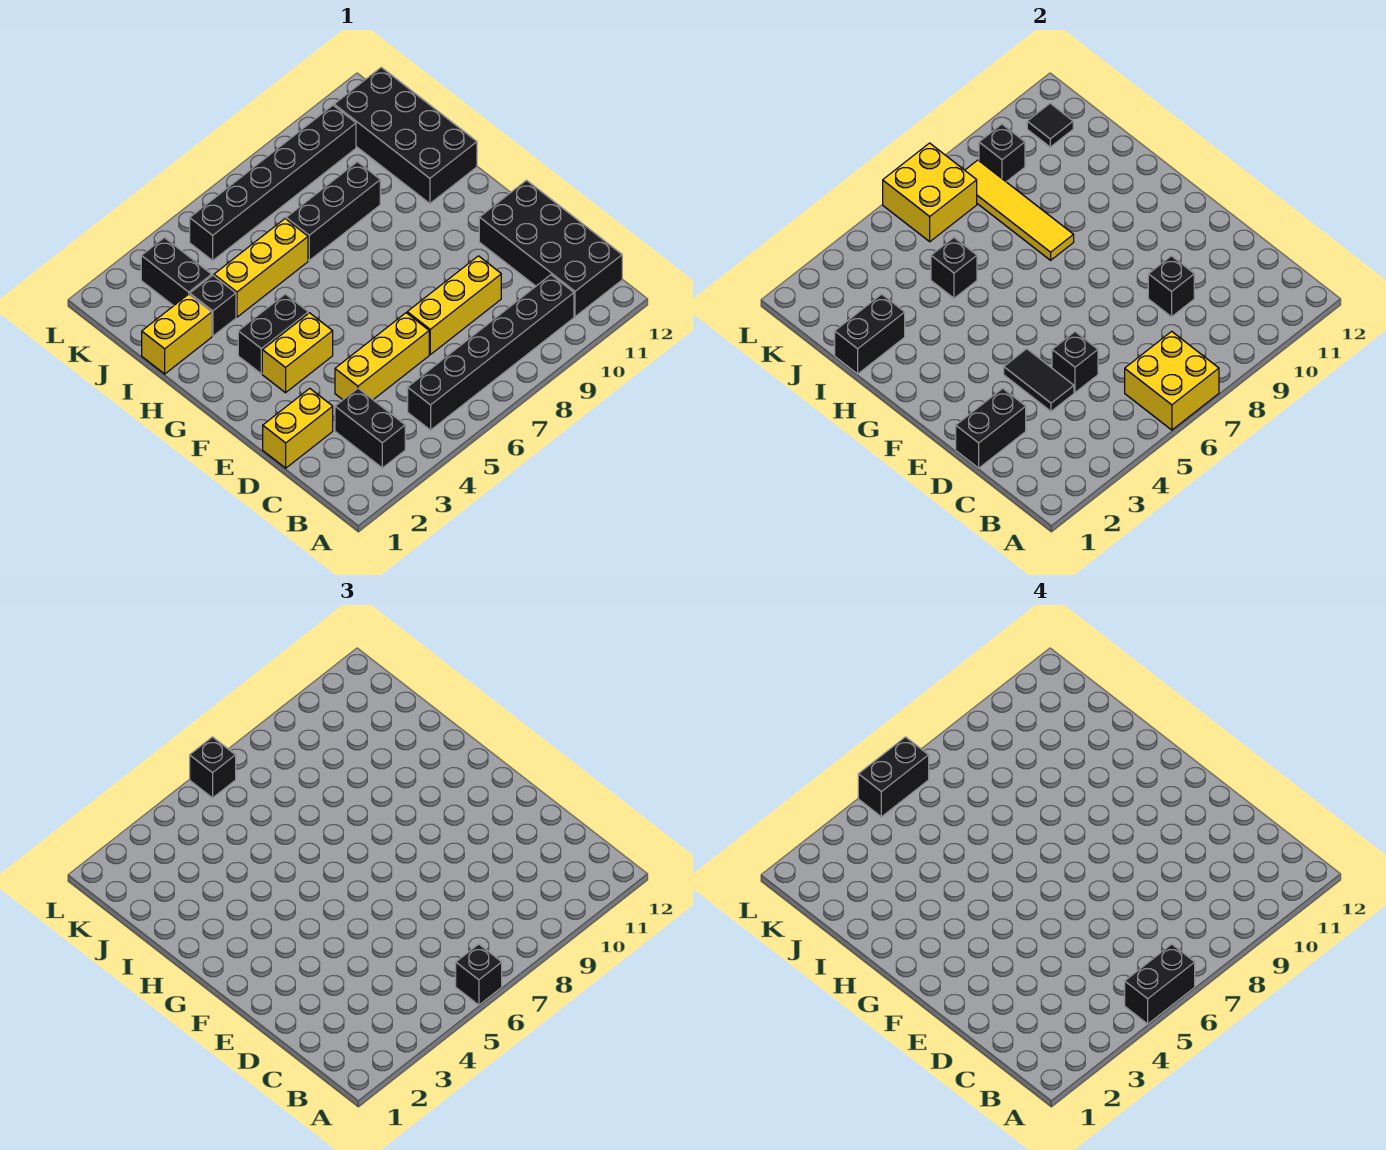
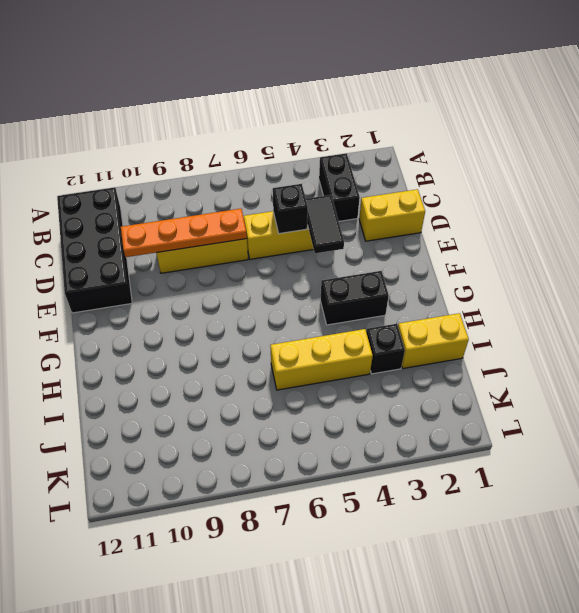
orange 1x4 plate [121,209,247,257] -> black 1x1 brick [1148,256,1194,317]
none -> black 1x6 brick [408,275,574,430]
none -> yellow 1x2 brick [262,313,333,393]
none -> black 2x4 brick [334,67,477,204]
none -> black 1x3 brick [286,162,380,260]

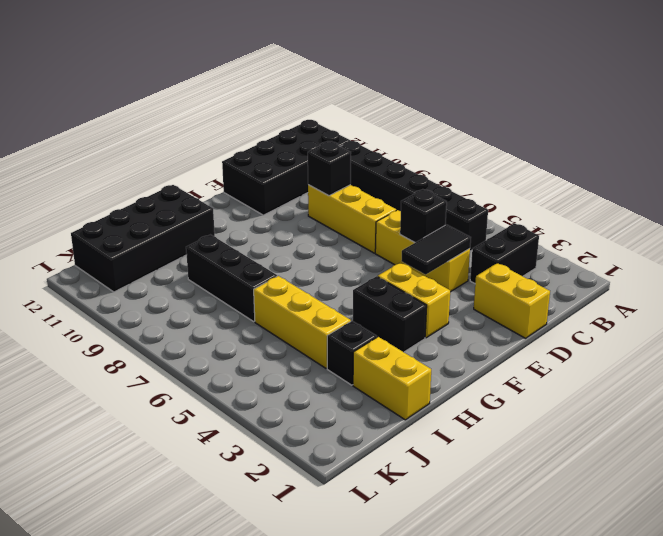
none -> black 1x2 brick [141,238,212,306]
none -> black 1x6 brick [190,105,356,260]
none -> yellow 2x2 brick [1125,331,1219,430]
none -> black 1x2 brick [956,388,1026,468]

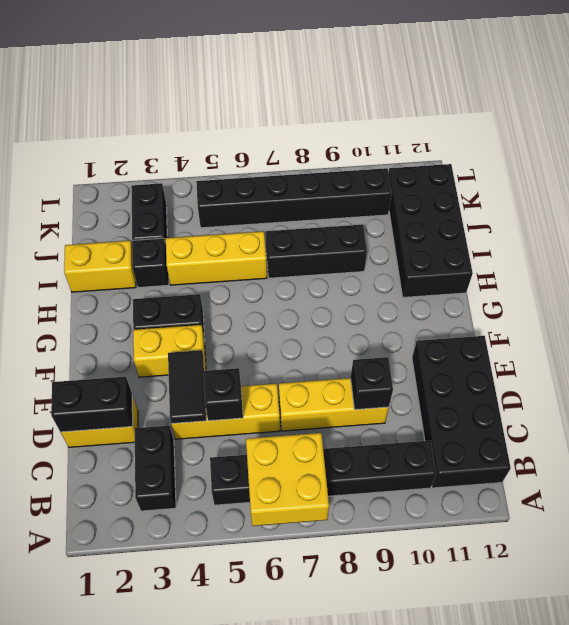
none -> yellow 1x4 tile [965,160,1074,260]
none -> black 1x2 brick [835,294,905,374]
none -> black 1x1 brick [931,238,977,298]
none -> yellow 2x2 brick [883,143,977,242]

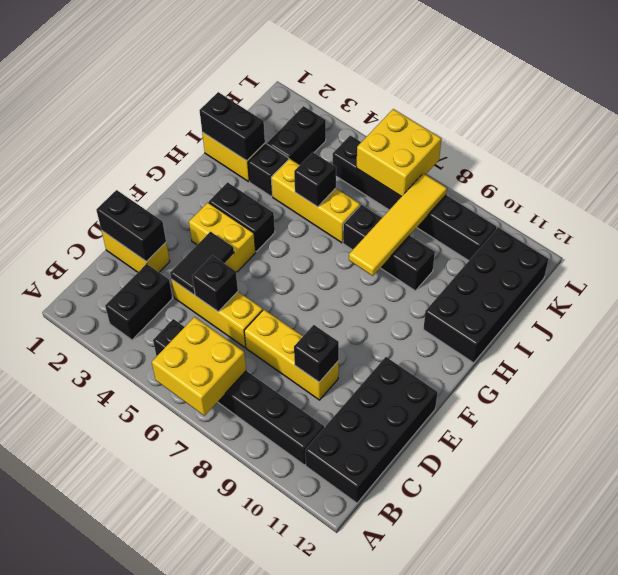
none -> black 1x1 brick [979,124,1025,182]
none -> black 1x1 tile [1027,103,1073,147]
none -> black 1x1 brick [456,944,502,1005]
none -> black 1x1 brick [190,737,236,798]

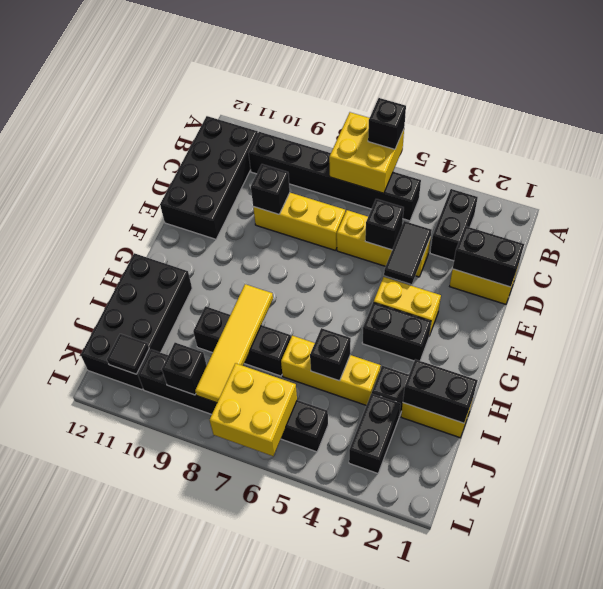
none -> black 1x1 brick [190,737,236,798]
none -> black 1x2 brick [1125,944,1195,1024]
none -> black 1x2 brick [858,737,929,817]

